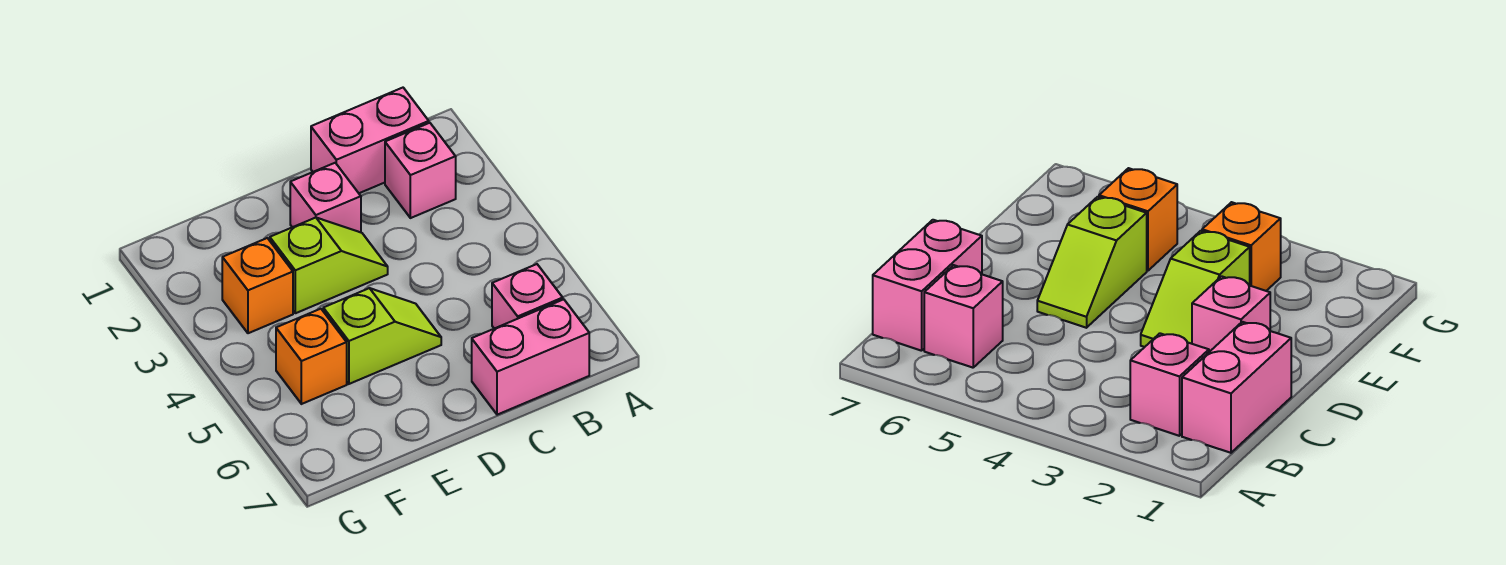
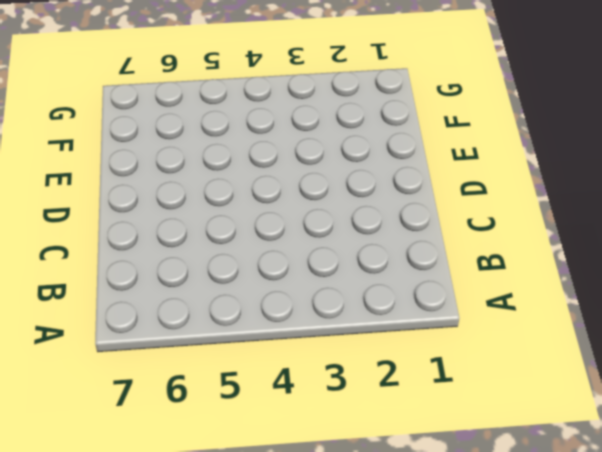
none -> pink 1x2 brick [311,88,429,193]
none -> pink 1x1 brick [385,123,456,218]

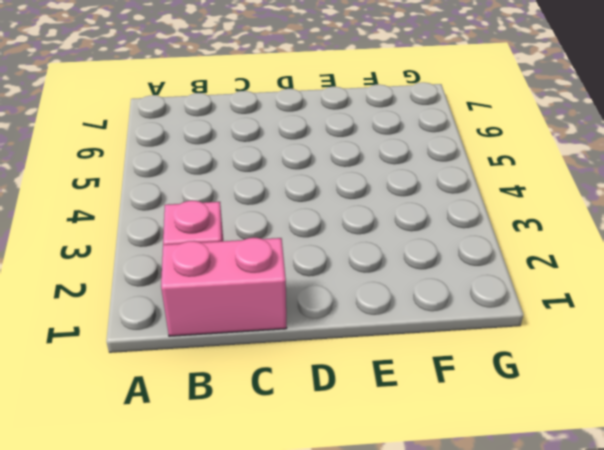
none -> pink 1x1 brick [492,264,563,329]
none -> pink 1x2 brick [472,299,589,415]

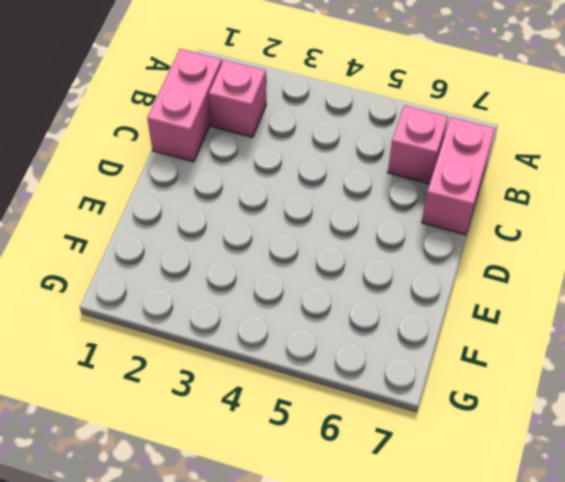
none -> pink 1x1 brick [290,163,361,232]
none -> lime 1x2 slope [270,218,388,313]

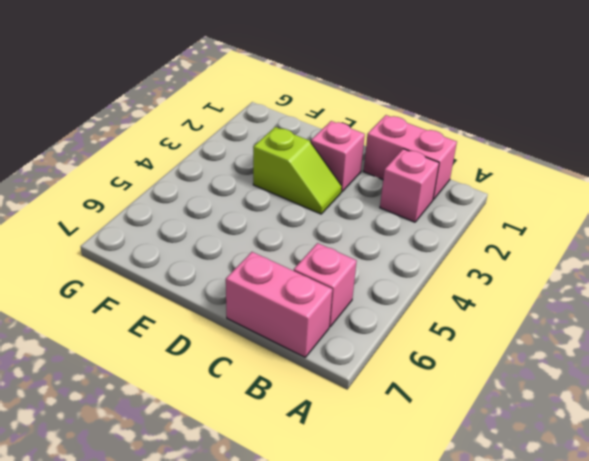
none -> lime 1x2 slope [323,288,441,384]
none -> orange 1x1 brick [222,238,293,333]

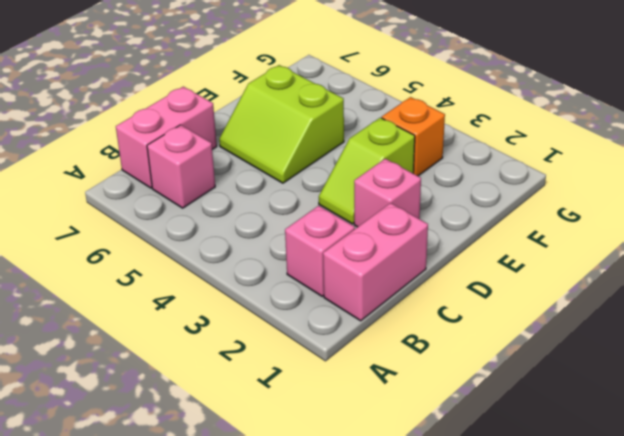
lime 2x2 slope [219,65,344,183] -> lime 1x2 slope [323,288,441,384]
none -> orange 1x1 brick [276,309,347,404]

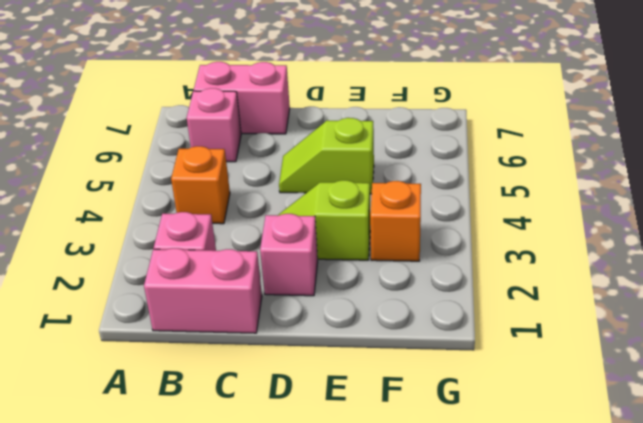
orange 1x1 brick [171,146,230,224] -> orange 1x1 brick moved to [276,309,347,404]

